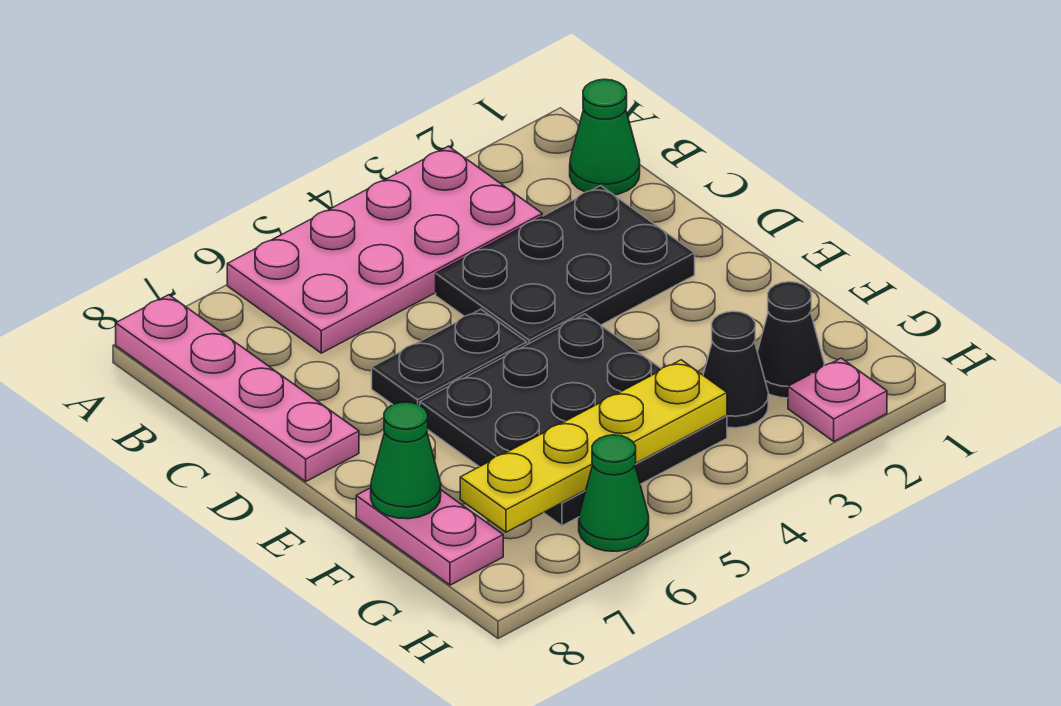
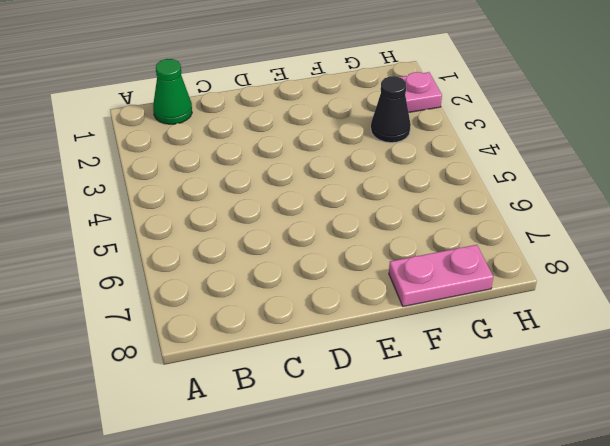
none -> pink 2x4 plate [227,146,542,353]
none -> pink 1x4 plate [116,295,359,481]
none -> black 2x3 plate [436,186,695,344]

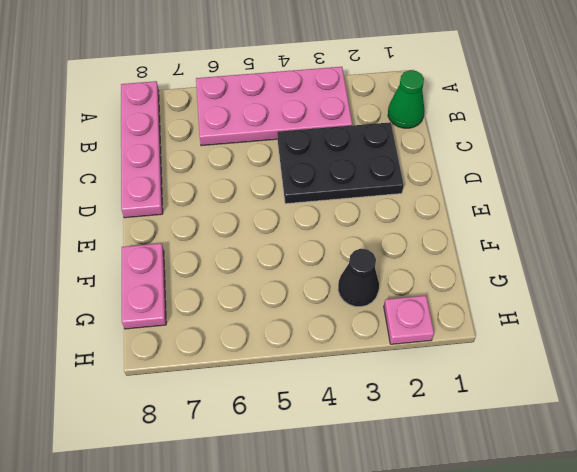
none -> black 1x2 plate [372,309,527,405]
none -> black 3x3 plate [420,314,727,526]
none -> black 1x1 cone [757,282,824,398]

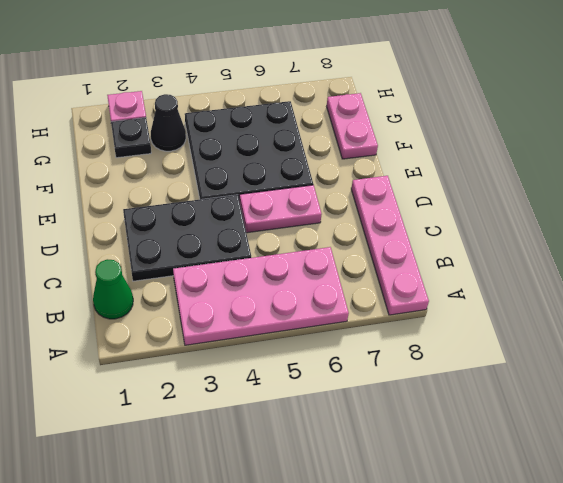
pink 1x2 plate [240,185,322,233] -> black 1x2 plate [372,309,527,405]
black 1x1 plate [111,118,151,158] -> black 1x1 cone [757,282,824,398]
none -> green 1x1 cone [579,435,649,551]
none -> green 1x1 cone [371,402,441,519]
none -> yellow 1x4 plate [460,360,727,532]

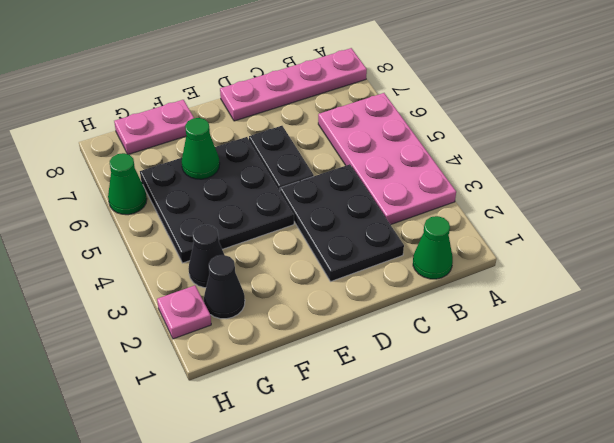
green 1x1 cone [182,118,220,179] -> green 1x1 cone moved to [371,402,441,519]
none -> yellow 1x4 plate [460,360,727,532]

